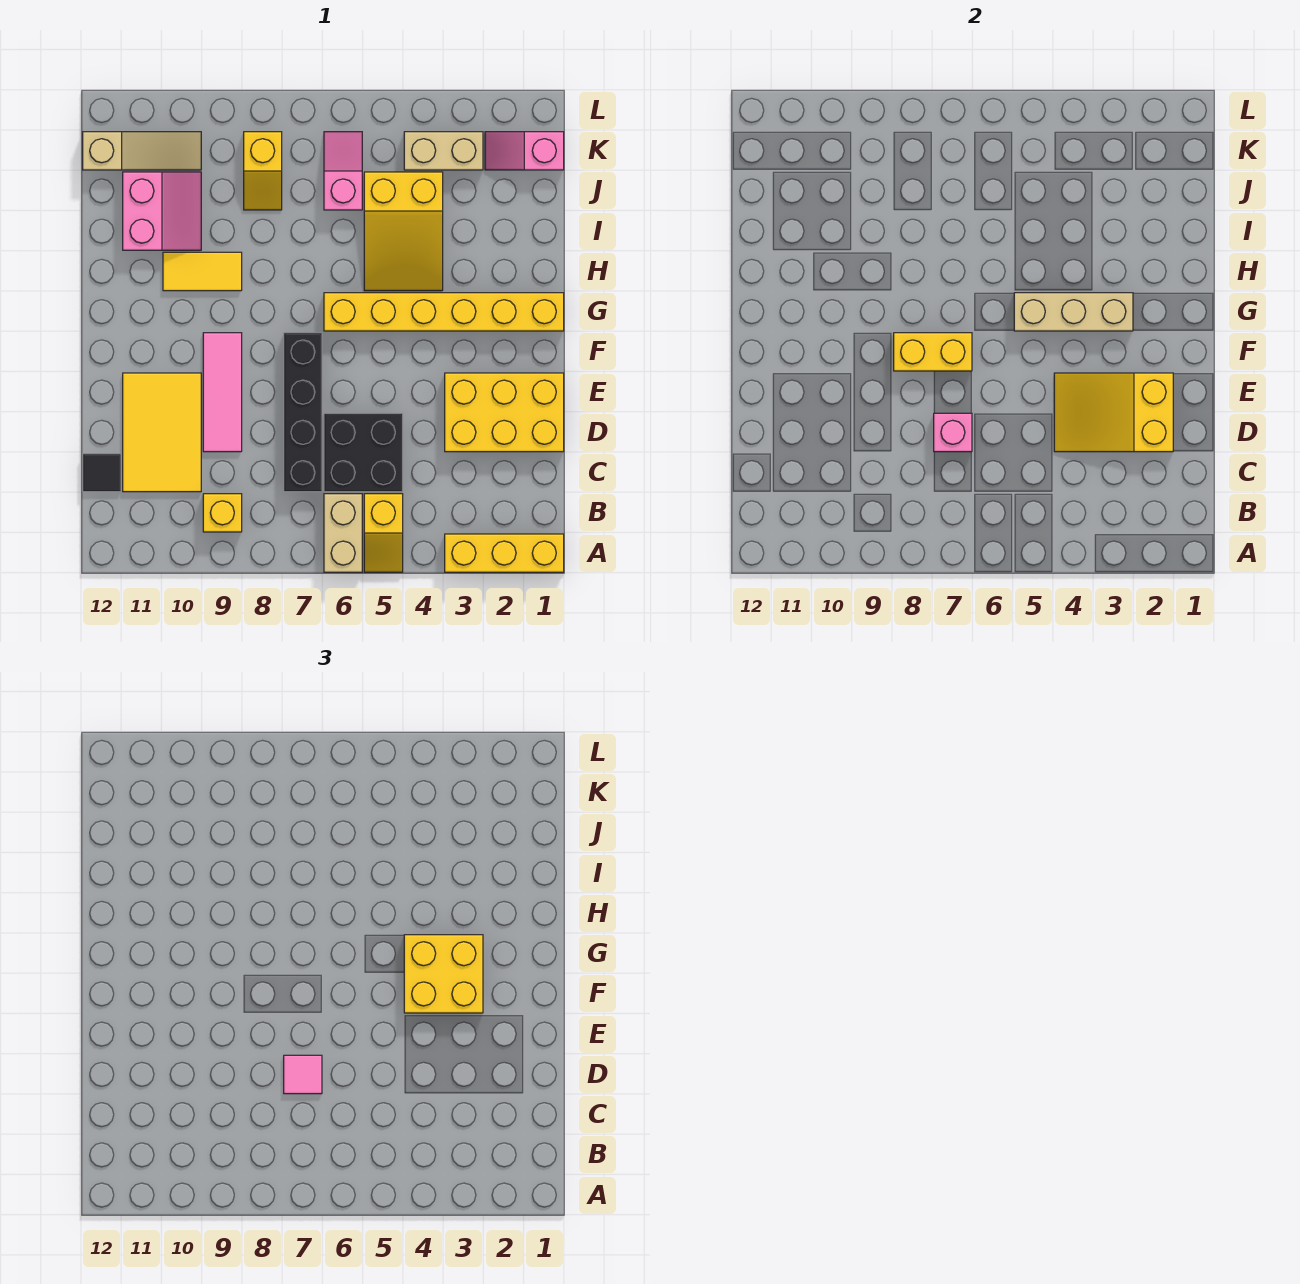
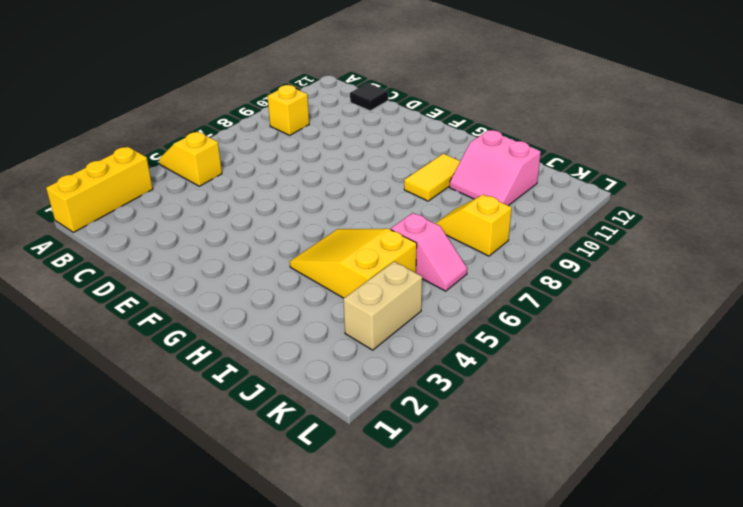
none -> tan 1x2 brick [324,494,362,572]
none -> black 2x2 brick [324,413,403,492]
none -> black 1x4 brick [284,333,322,492]

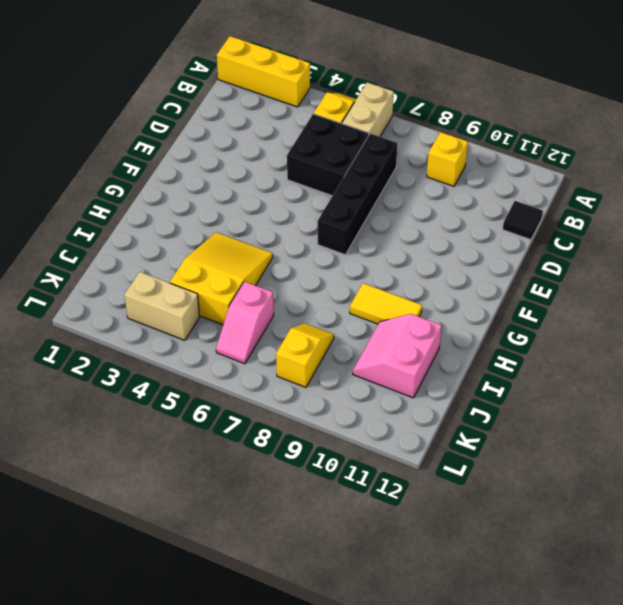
none -> yellow 2x3 tile [123,373,201,492]
none -> yellow 2x3 brick [445,373,564,452]
none -> pink 1x3 tile [203,333,242,452]

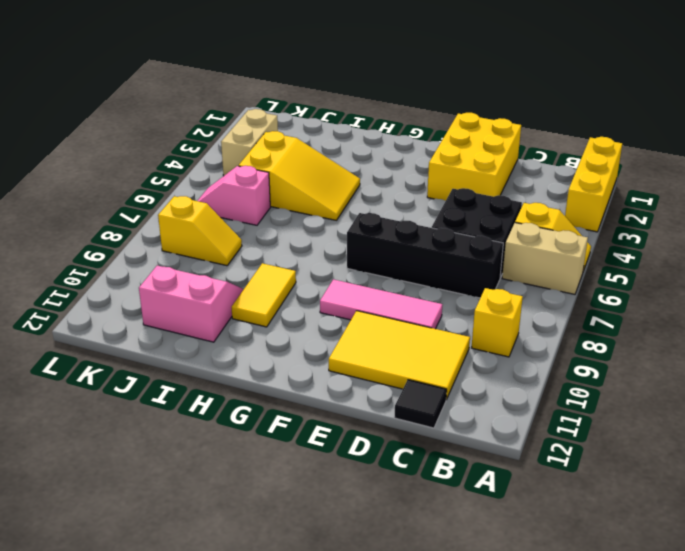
none -> yellow 1x6 brick [324,293,564,331]
none -> pink 1x2 slope [485,132,564,170]
none -> tan 1x3 slope [83,132,201,170]

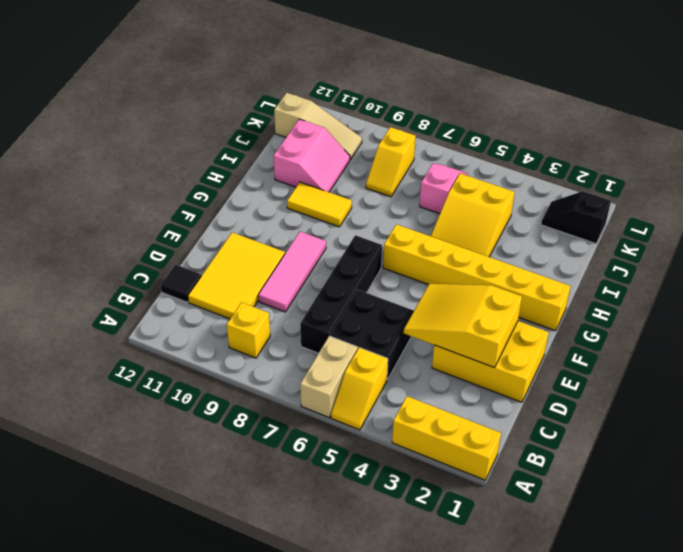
black 1x2 slope [541,191,611,244] -> pink 1x2 slope [485,132,564,170]
none -> tan 1x2 brick [404,132,483,170]
none -> pink 1x1 brick [934,413,972,452]
none -> yellow 1x2 brick [894,333,972,371]

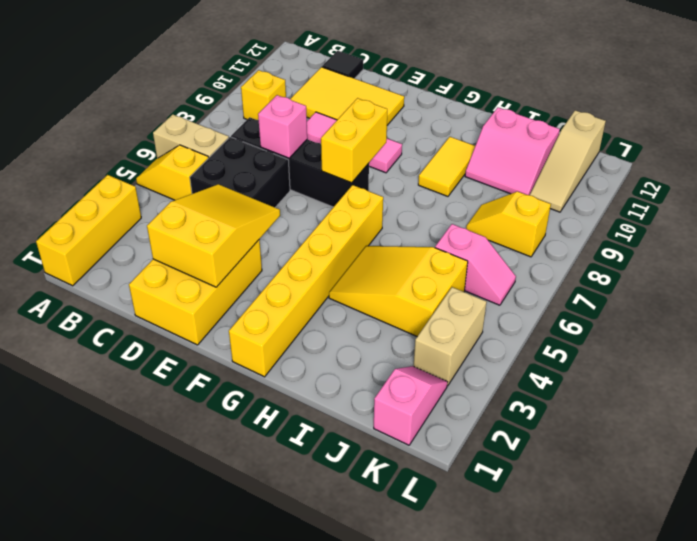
none -> tan 1x3 brick [1014,293,1133,331]
none -> pink 1x1 tile [284,1055,322,1094]
none -> yellow 2x2 brick [404,935,483,1013]

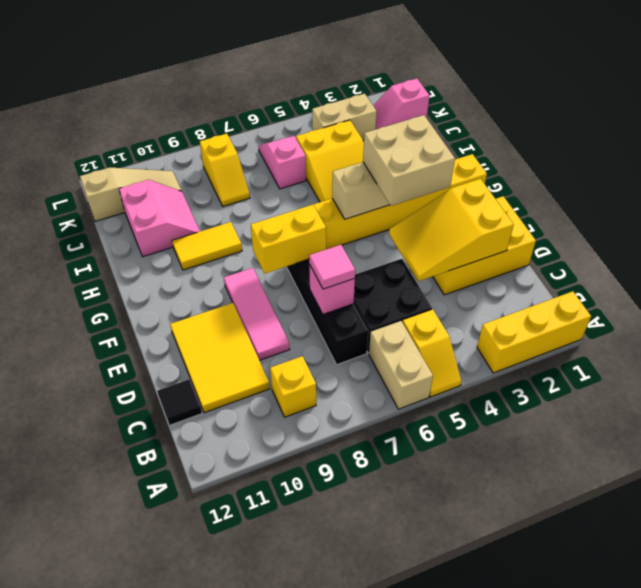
tan 2x2 brick [363,115,455,206] -> yellow 2x2 brick [404,935,483,1013]

